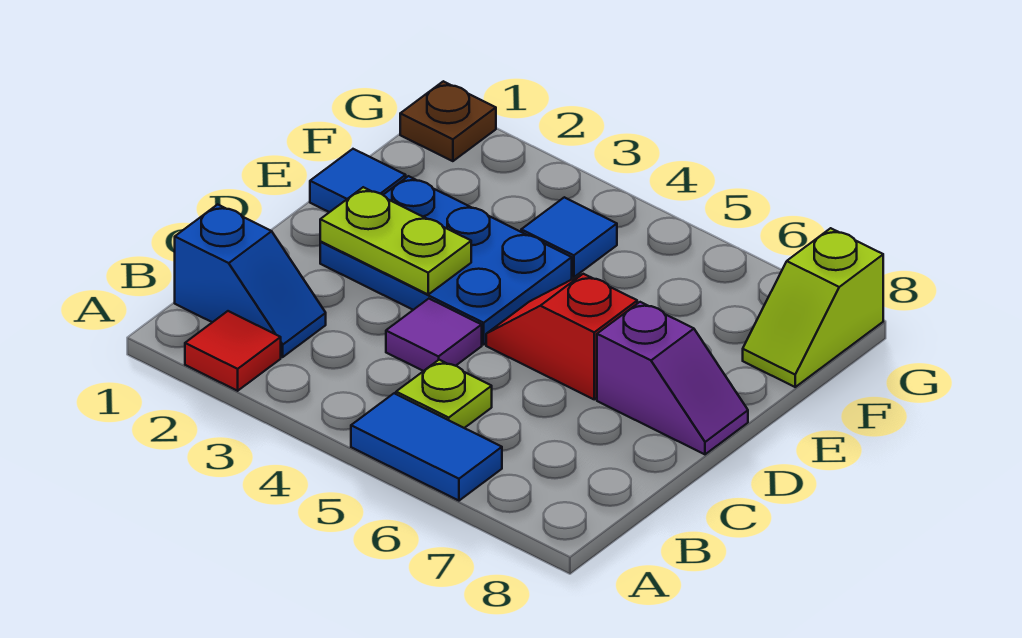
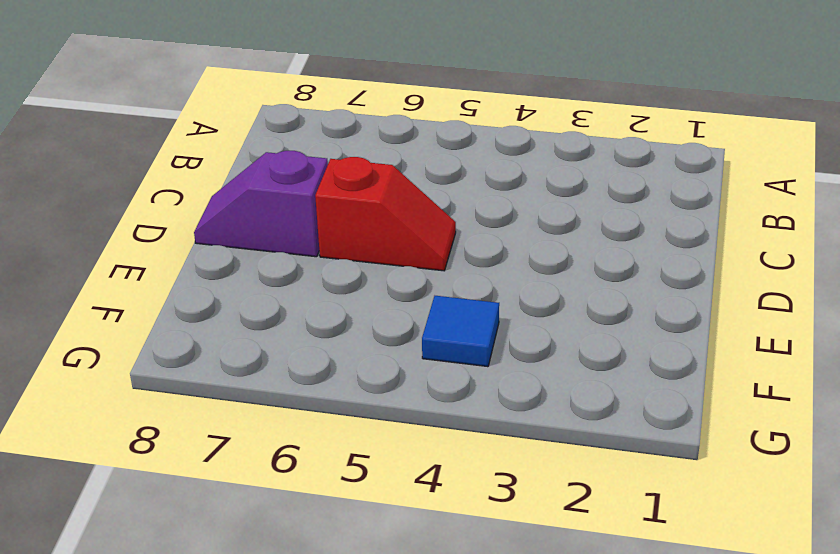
none -> red 1x1 tile [185,311,281,391]
none -> blue 1x2 tile [351,393,502,501]
none -> blue 1x2 slope [175,204,326,357]

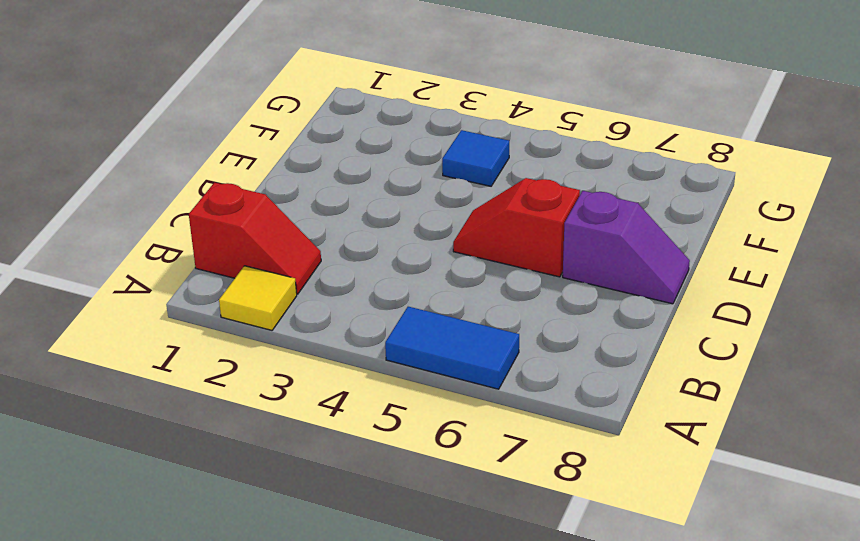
yellow 1x1 tile [219,266,297,330] -> red 1x1 tile [185,311,281,391]
red 1x2 slope [189,182,321,294] -> blue 1x2 slope [175,204,326,357]
none -> lime 1x1 plate [396,360,492,428]
none -> purple 1x1 tile [386,299,482,371]
none -> blue 2x3 plate [320,176,572,345]

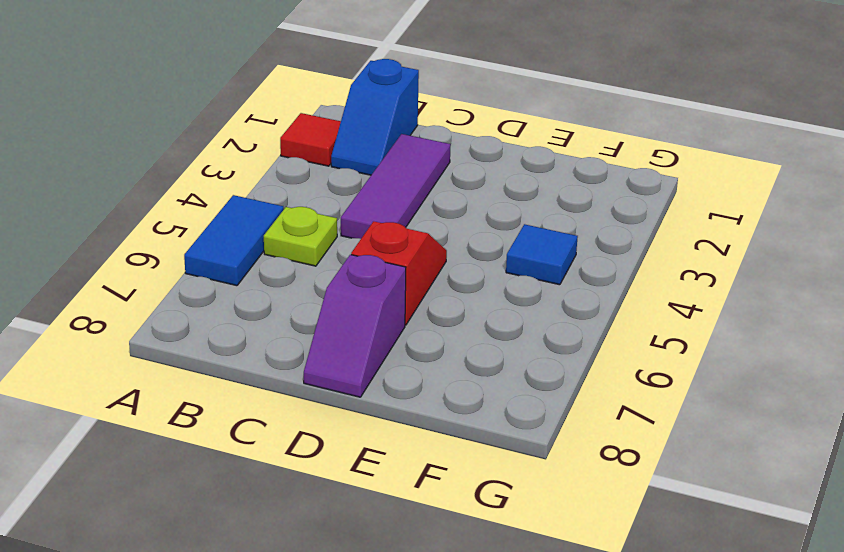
purple 1x3 tile [341,134,451,239] -> purple 1x1 tile [386,299,482,371]
none -> blue 2x3 plate [320,176,572,345]
none -> blue 1x1 tile [310,149,406,212]
none -> lime 1x2 slope [743,228,883,387]

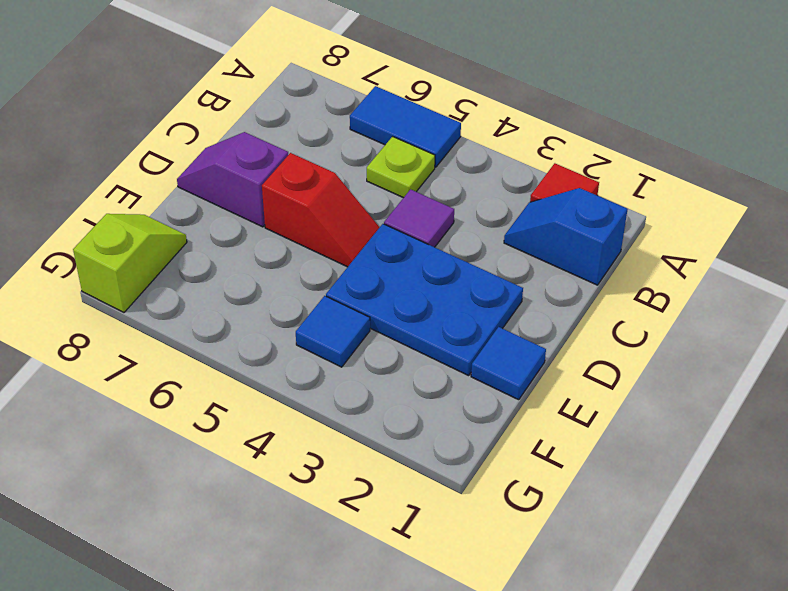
none -> brown 1x1 plate [400,81,496,161]
none -> lime 1x2 plate [320,187,471,294]

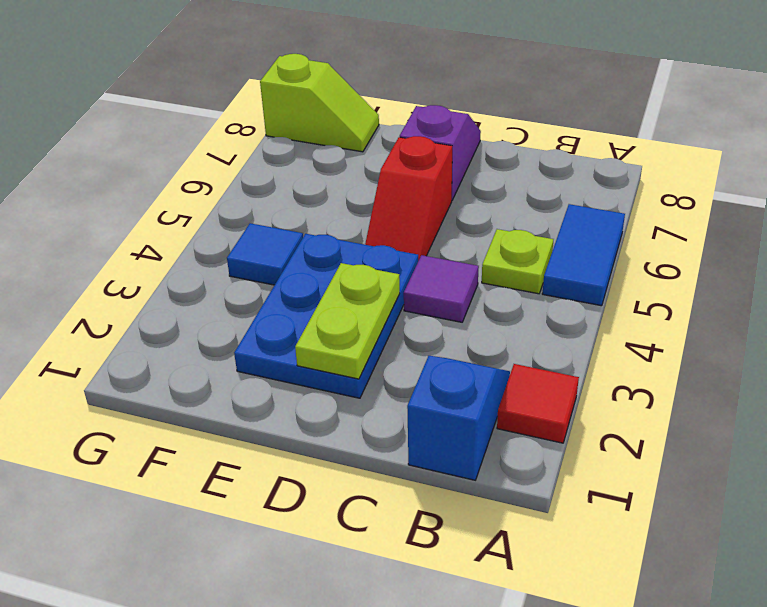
none -> blue 1x1 tile [310,149,406,212]
none -> brown 1x1 plate [400,81,496,161]

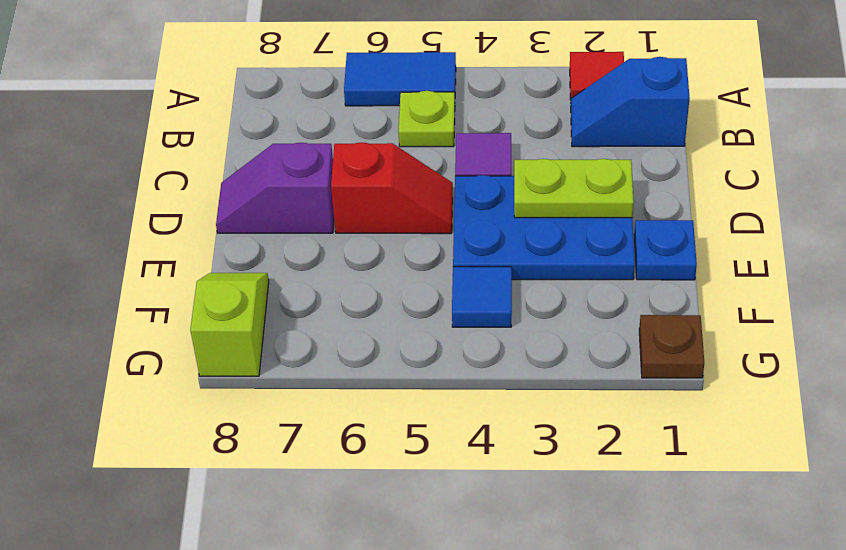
blue 1x1 plate [634,220,697,280] -> blue 1x1 tile [310,149,406,212]

